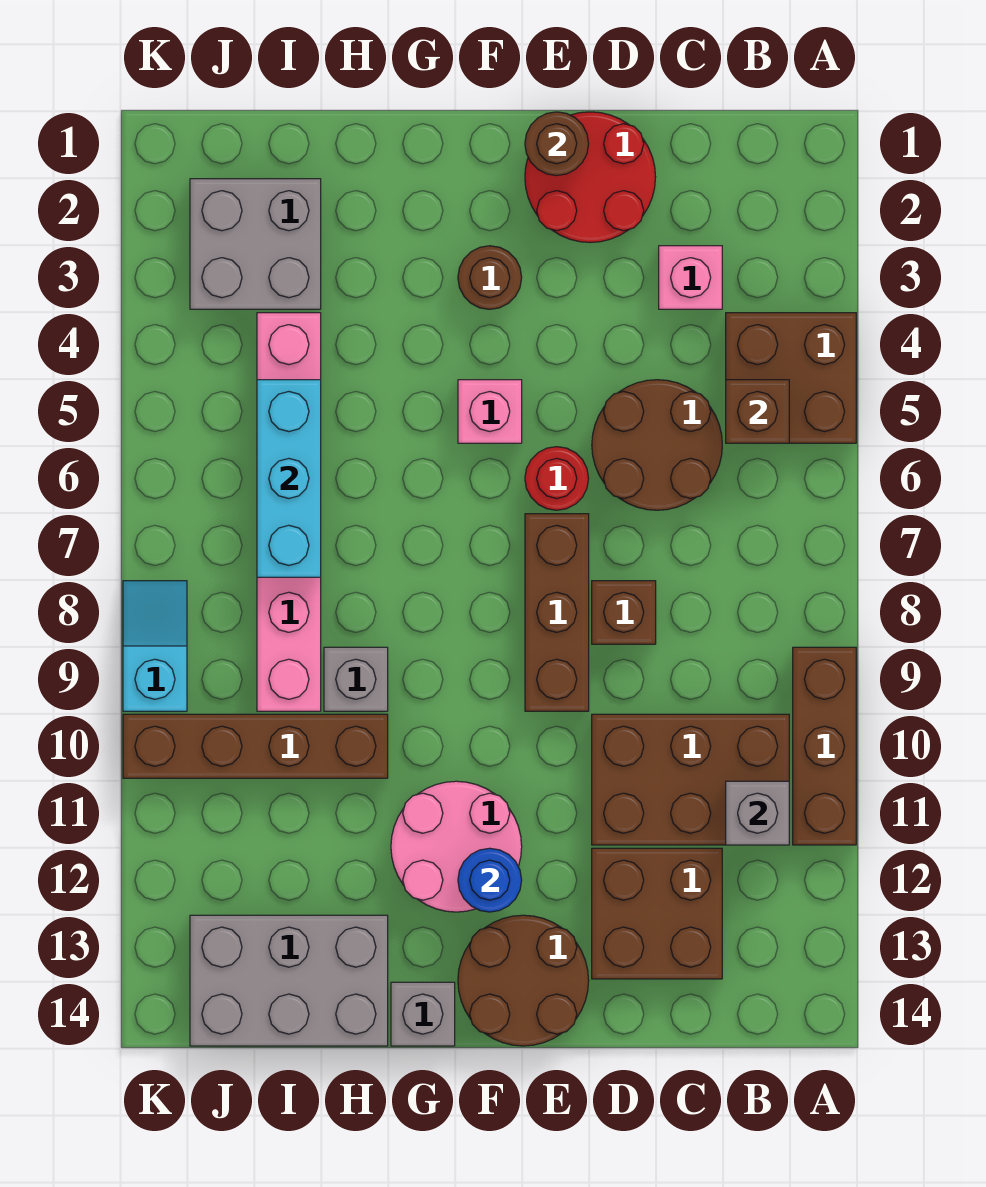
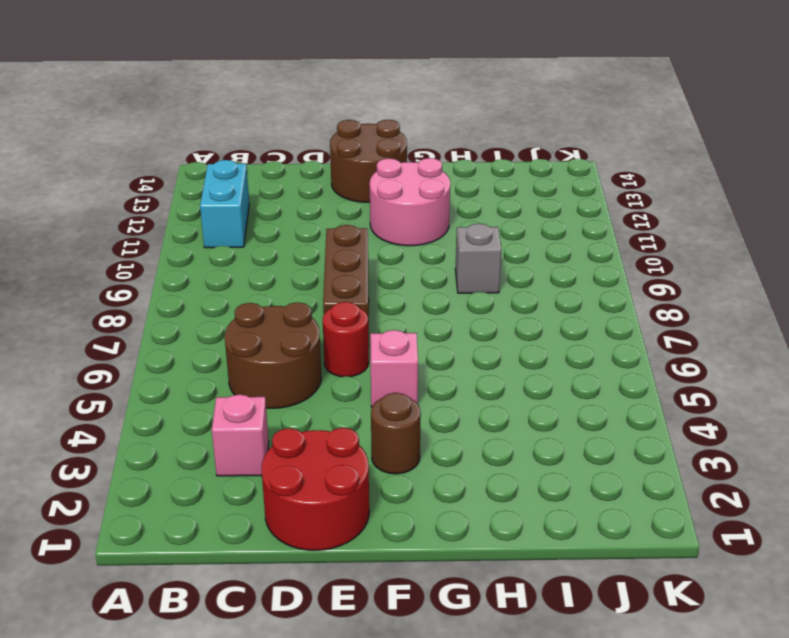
cyan 1x2 brick [200,160,249,248] -> brown 2x3 brick [592,714,789,845]
none -> brown 2x2 brick [726,313,856,443]
none -> brown 1x3 brick [793,647,856,845]
none -> brown 2x2 brick [592,848,722,979]

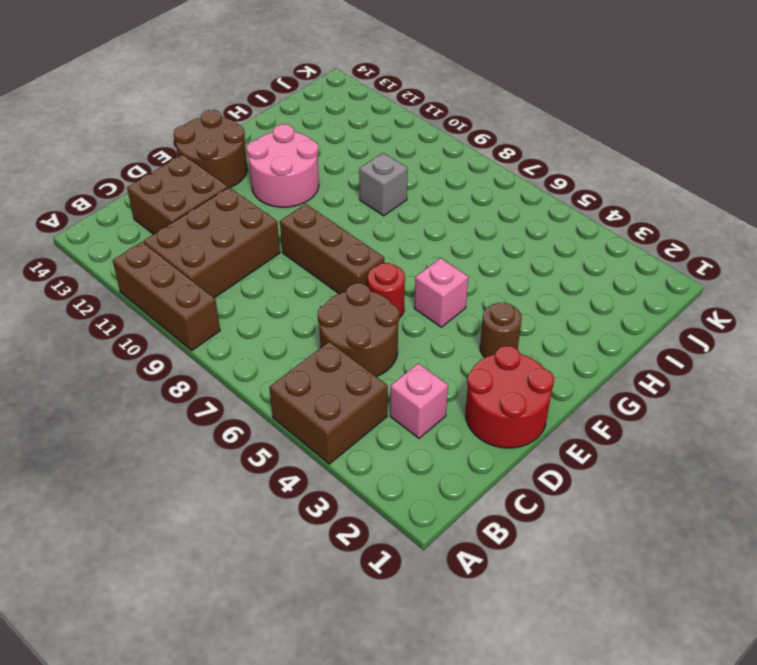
none -> brown 1x1 brick [592,581,656,644]
none -> grey 1x1 brick [391,982,455,1046]
none -> brown 1x4 brick [123,714,388,778]

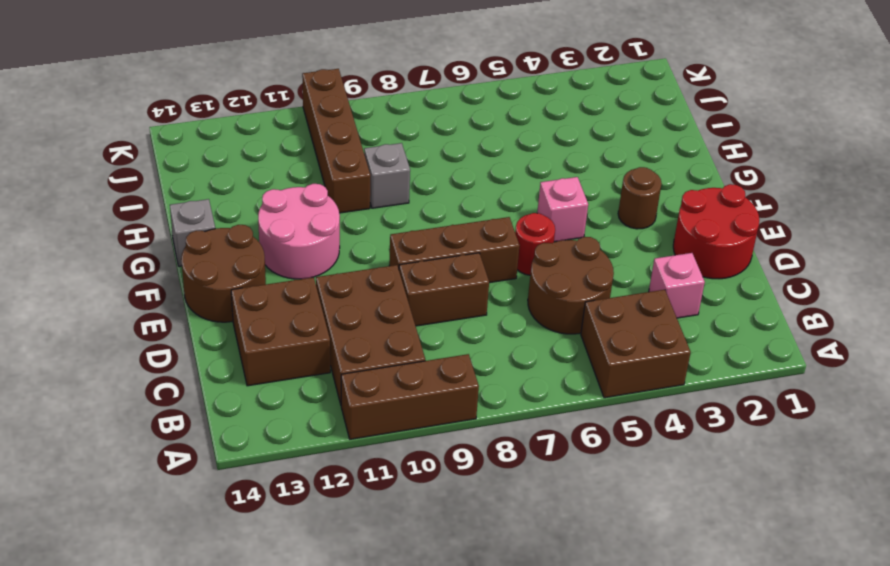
brown 1x2 brick [399,253,489,326] -> brown 1x1 brick [592,581,656,644]
none -> grey 2x3 brick [190,915,388,1046]
none -> grey 2x2 brick [190,179,321,309]
none -> pink 1x6 brick [257,313,321,711]

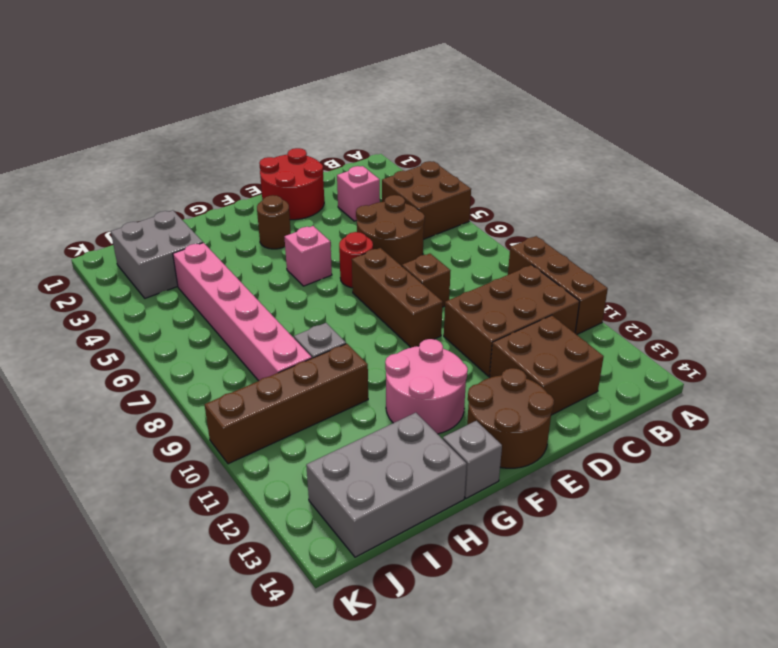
none -> cyan 1x2 slope [123,581,187,711]
none -> brown 1x1 brick [726,380,789,443]
none -> grey 1x1 brick [726,781,789,845]

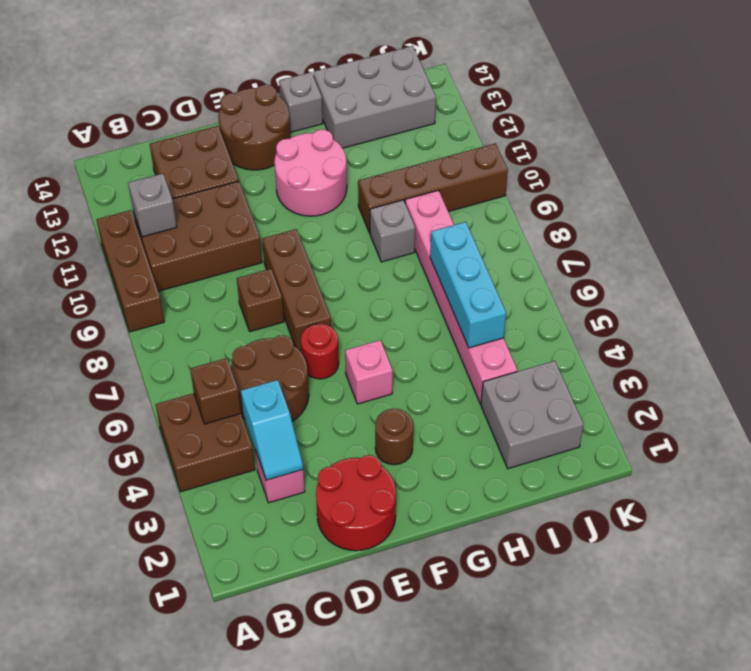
cyan 1x2 slope [241,380,303,480] -> cyan 1x2 slope moved to [123,581,187,711]
none -> brown 1x1 round brick [525,112,589,176]
none -> blue 1x1 round brick [458,848,522,912]

